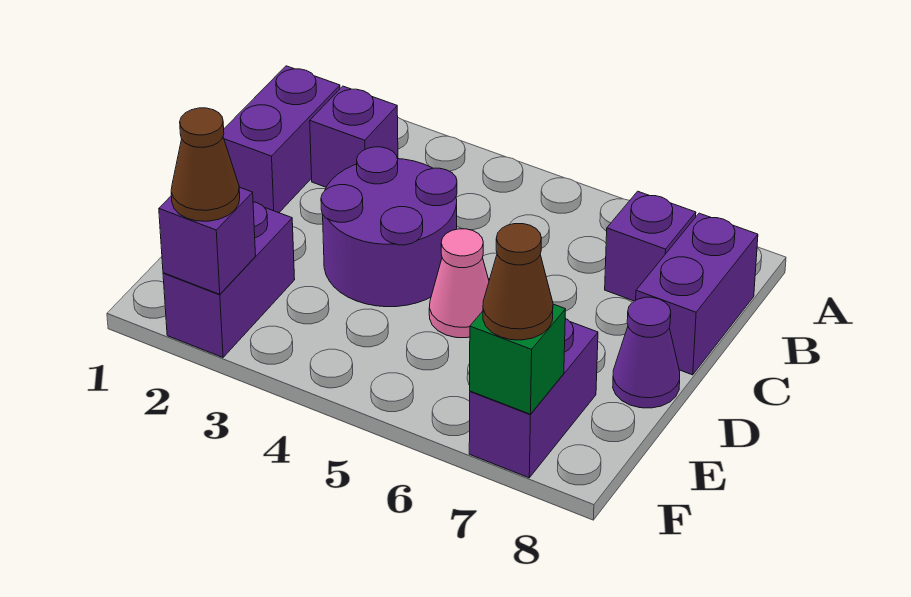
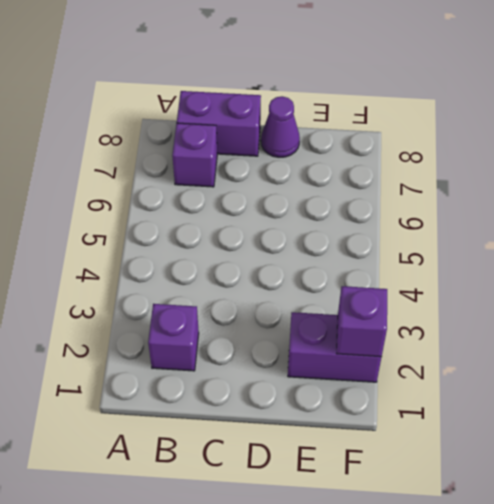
none -> purple 1x2 brick [223,66,340,213]
none -> purple 2x2 round brick [321,147,457,307]
none -> pink 1x1 cone [429,229,489,338]

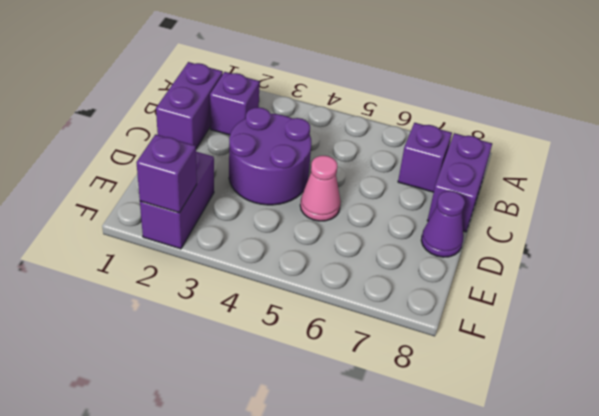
none -> purple 1x2 brick [469,318,598,478]
none -> green 1x1 brick [470,304,565,414]
none -> brown 1x1 cone [171,108,240,221]

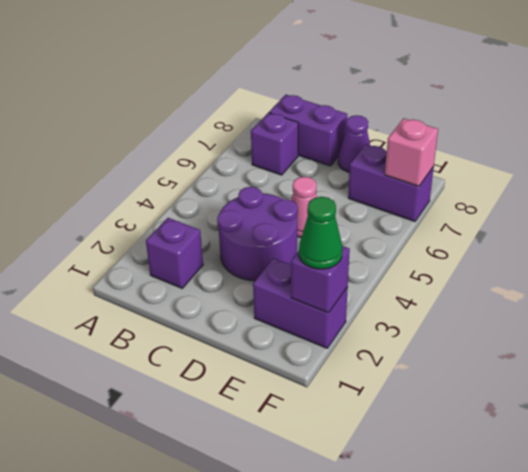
green 1x1 cone [299,197,342,269] -> brown 1x1 cone [171,108,240,221]
pink 1x1 brick [385,118,438,186] -> green 1x1 brick [470,304,565,414]
none -> purple 1x2 brick [223,66,340,213]
none -> brown 1x1 cone [483,224,553,340]

